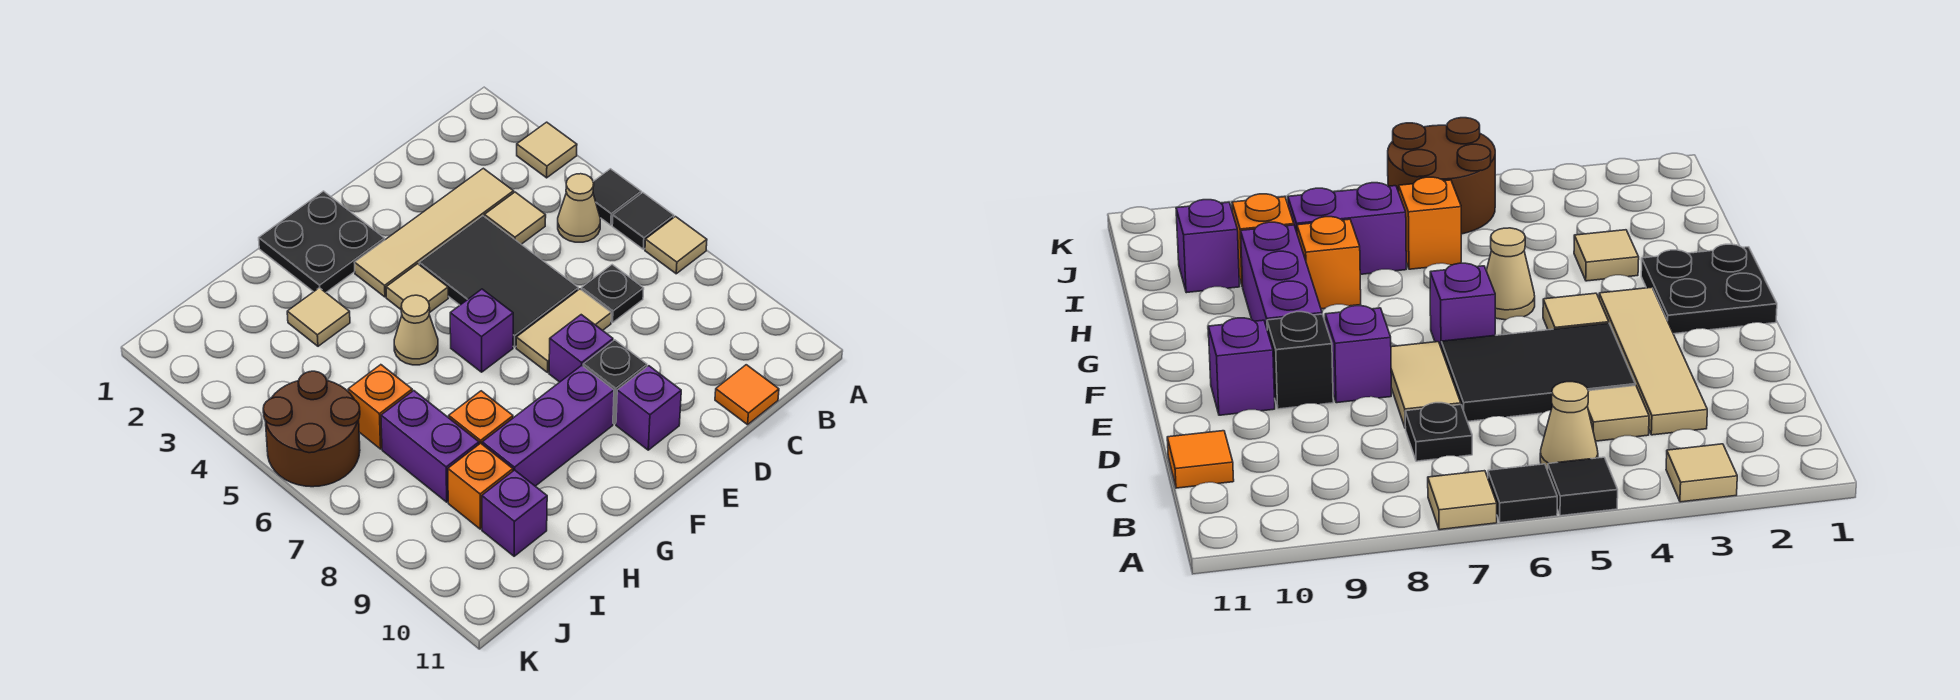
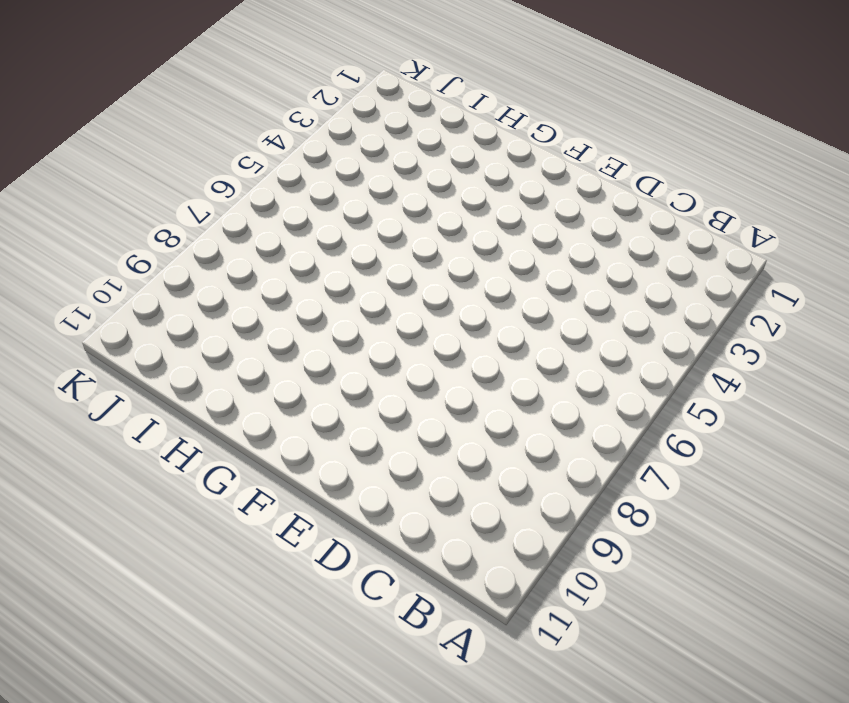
none -> tan 1x1 tile [517,122,577,178]
none -> black 1x1 tile [593,169,641,225]
none -> black 1x1 tile [612,193,674,249]

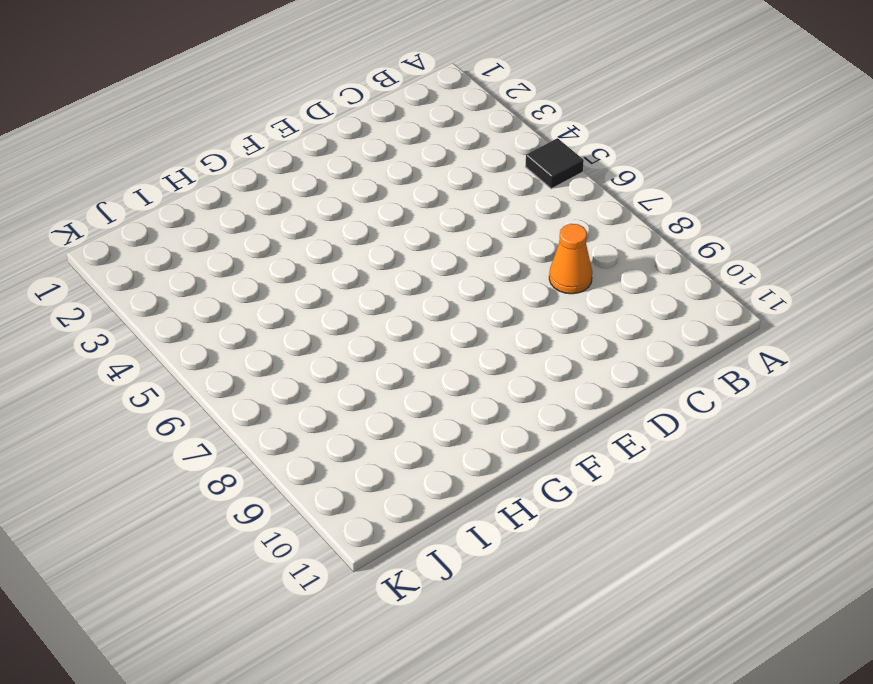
orange 1x1 cone [549,224,592,294] -> none
none -> tan 1x1 tile [517,122,577,178]
none -> black 1x1 tile [612,193,674,249]
none -> tan 1x1 tile [645,217,707,274]

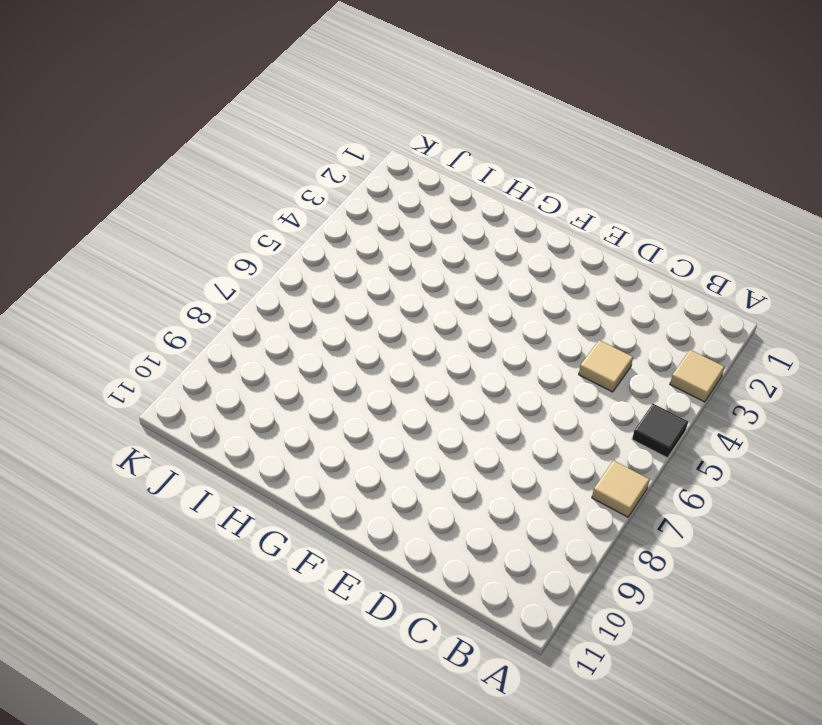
none -> black 1x1 tile [612,193,674,249]
none -> tan 1x1 cone [558,174,600,242]
none -> tan 1x4 tile [354,168,514,297]

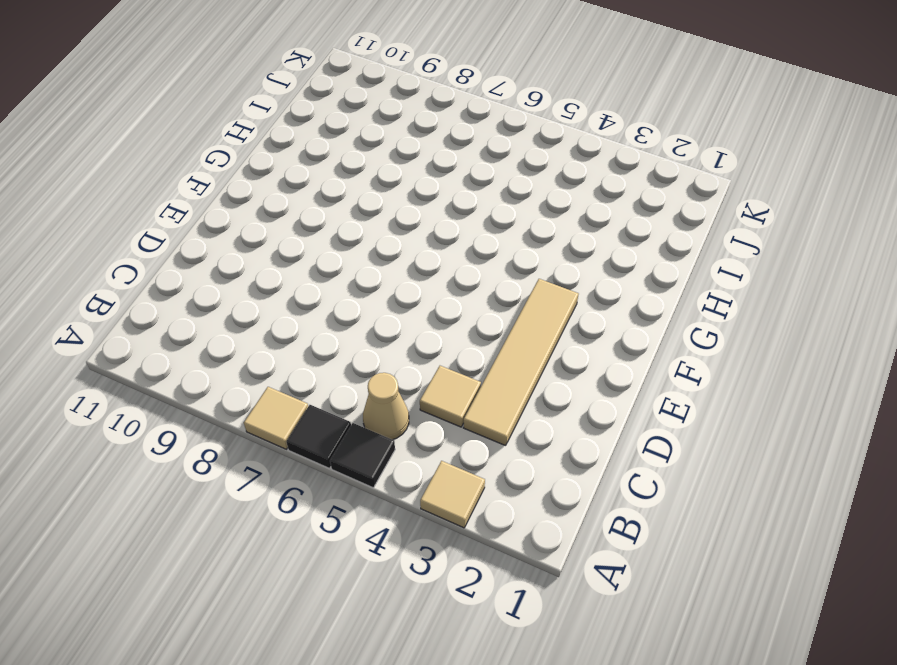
none -> black 1x1 plate [582,265,644,323]
none -> orange 1x1 tile [715,365,779,425]
none -> black 2x3 tile [419,216,578,347]

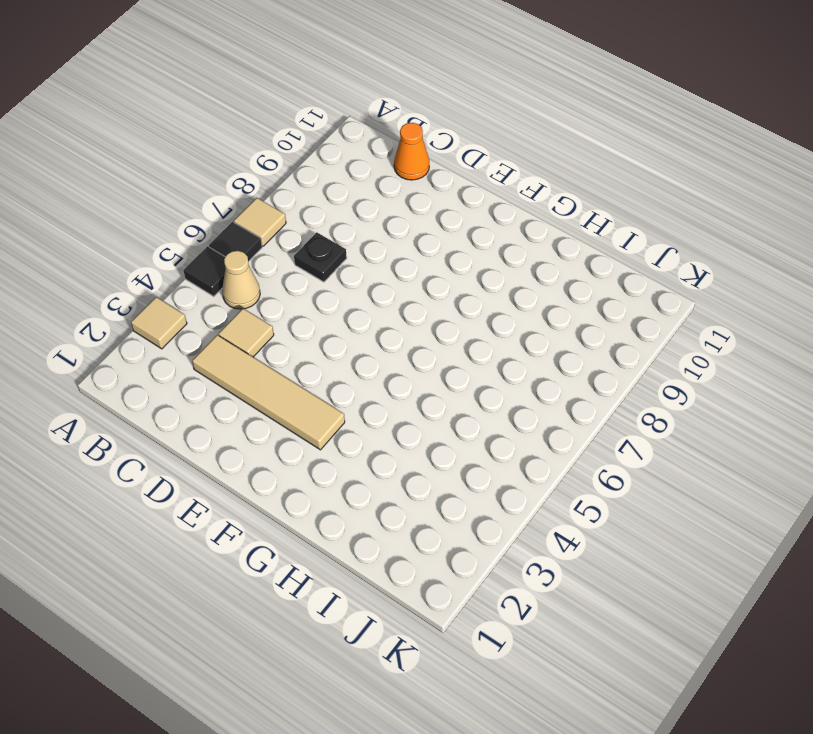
orange 1x1 cone [394,123,429,180] -> orange 1x1 tile [715,365,779,425]
none -> black 2x3 tile [419,216,578,347]
none -> tan 1x2 tile [516,289,611,372]
none -> purple 1x1 brick [549,315,613,382]

